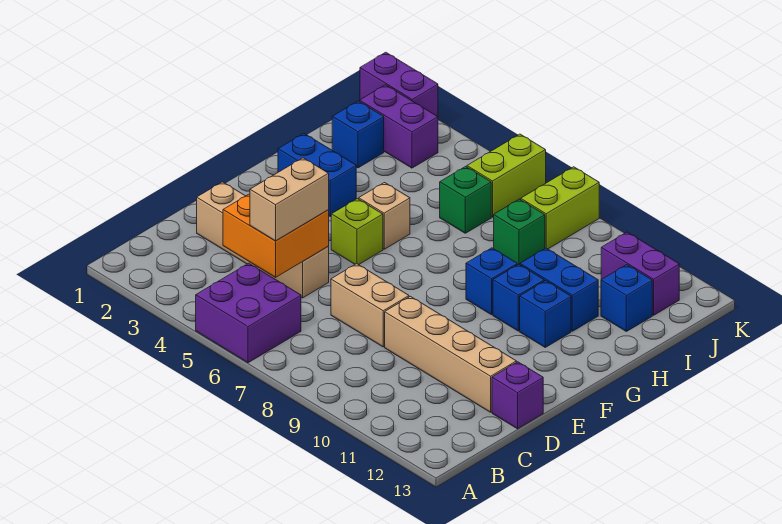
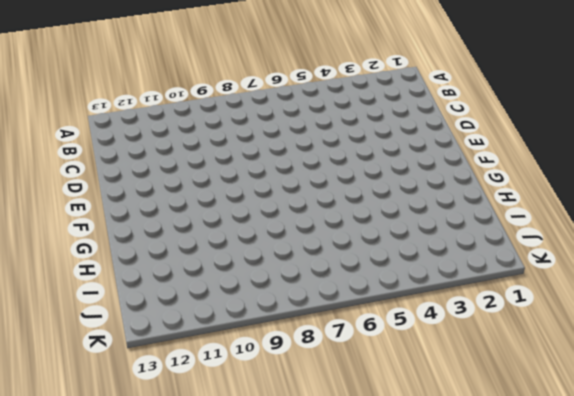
none -> purple 2x2 brick [196,263,301,363]
none -> tan 1x4 brick [197,182,329,298]
none -> tan 1x2 brick [331,264,409,347]

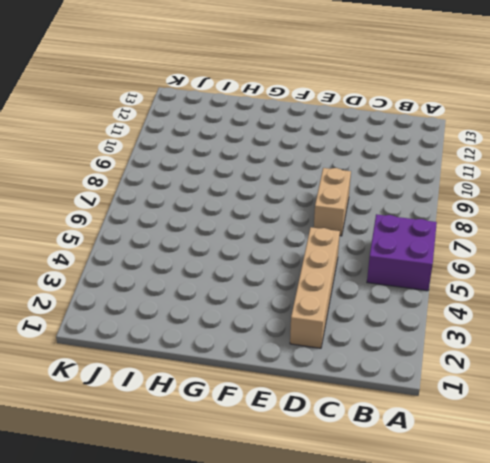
none -> tan 1x4 brick [385,296,517,412]
none -> purple 1x1 brick [492,362,543,429]
none -> lime 1x1 brick [331,199,383,265]

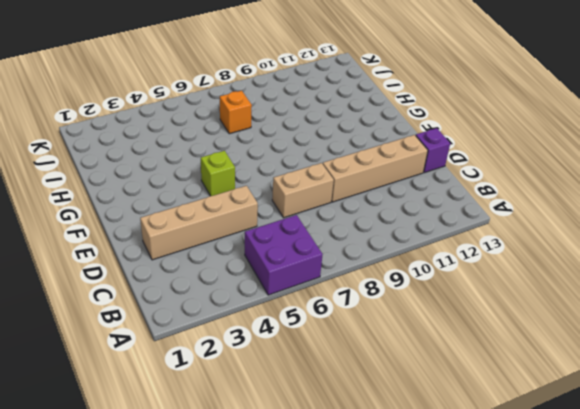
orange 1x1 brick [220,91,252,134] -> none
none -> blue 1x2 brick [278,134,356,217]
none -> tan 1x1 brick [359,183,410,249]
none -> blue 1x1 brick [466,248,517,315]

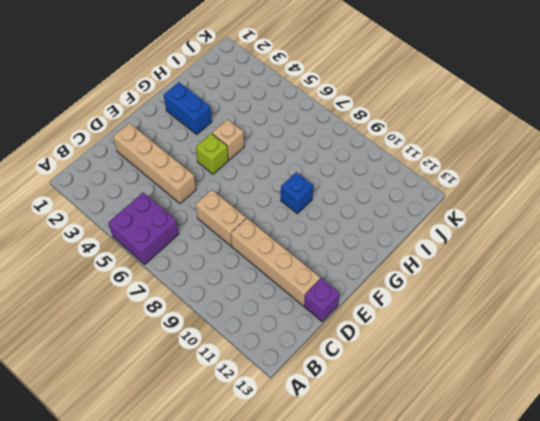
none -> blue 1x1 brick [493,264,544,331]
none -> blue 1x1 brick [520,281,571,347]
none -> blue 1x2 brick [520,248,598,331]

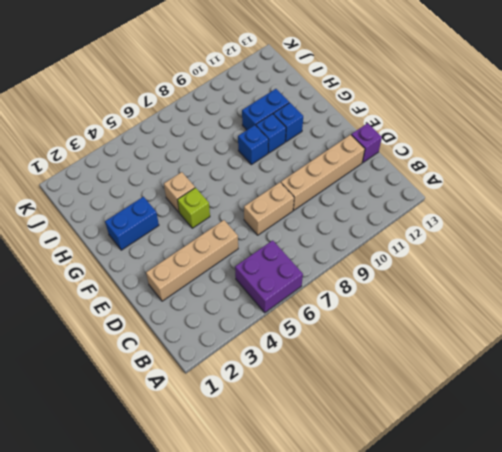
none -> blue 1x1 brick [332,101,384,168]
none -> green 1x1 brick [440,166,491,233]
none -> green 1x1 brick [494,199,545,265]

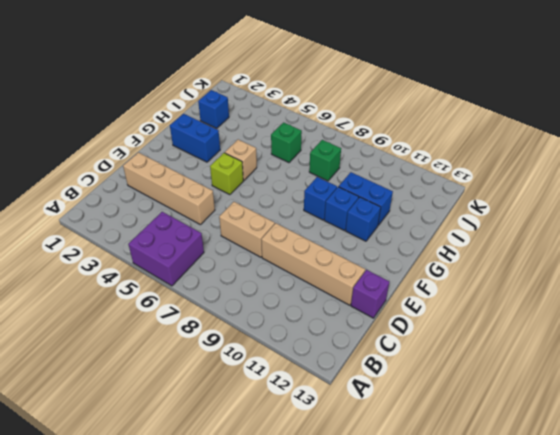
none -> blue 1x1 brick [601,265,652,331]
none -> purple 1x2 brick [360,85,438,168]
none -> lime 1x2 brick [467,134,546,217]

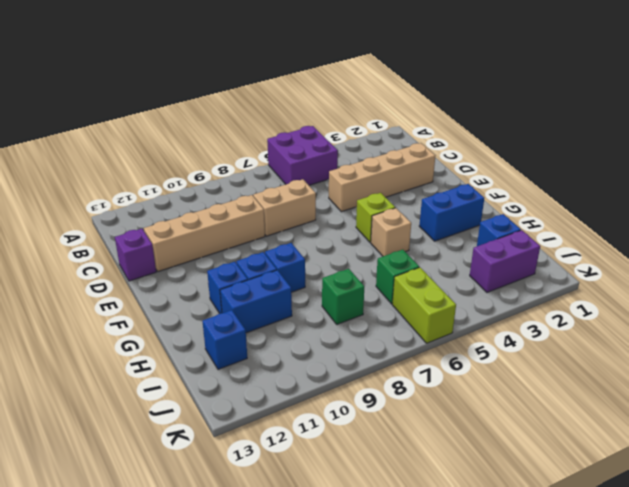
none -> lime 1x2 brick [521,167,599,249]
none -> purple 1x2 brick [601,232,679,315]
none -> purple 1x2 brick [360,52,438,116]

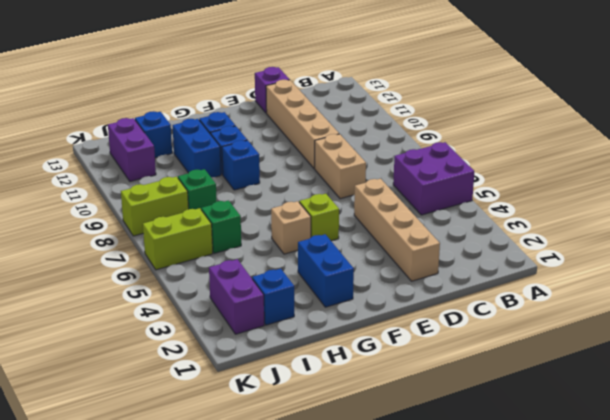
none -> purple 1x2 brick [360,52,438,116]
none -> orange 2x2 brick [223,194,329,277]
none -> tan 1x2 brick [250,158,329,241]

